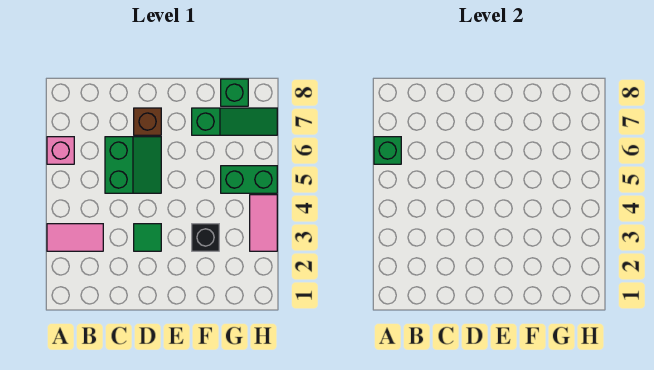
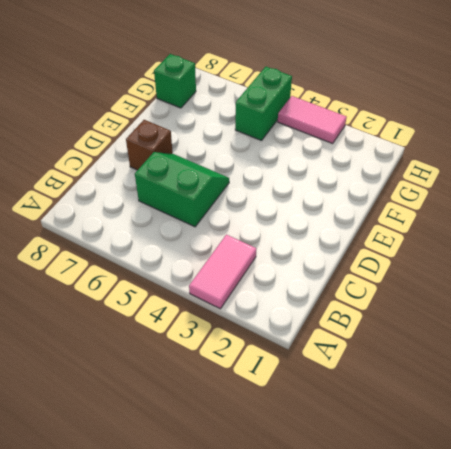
none -> pink 1x1 brick [47,137,74,164]
none -> green 1x1 tile [134,224,161,251]

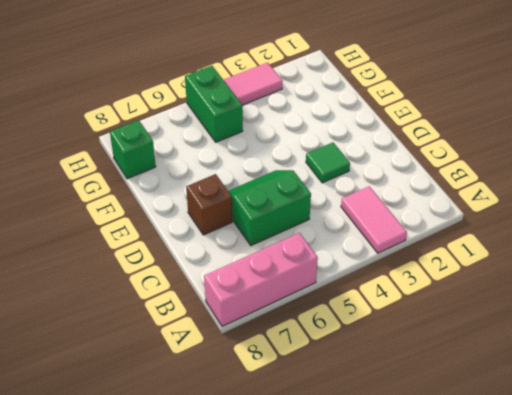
pink 1x3 brick [204,233,318,326] -> pink 1x1 brick [47,137,74,164]
none -> black 1x1 brick [192,224,219,251]
none -> green 1x3 slope [192,108,277,135]

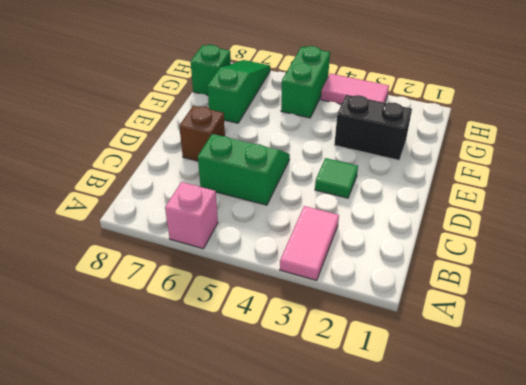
black 1x2 brick [334,95,412,160] -> black 1x1 brick [192,224,219,251]
none -> green 1x1 brick [374,137,401,164]

